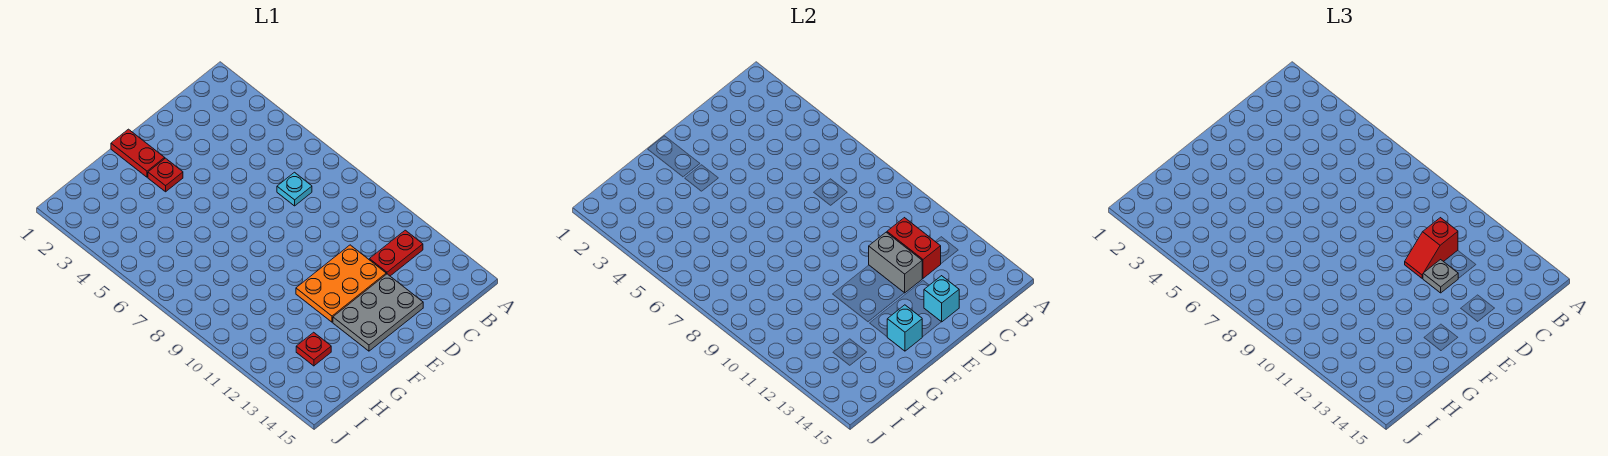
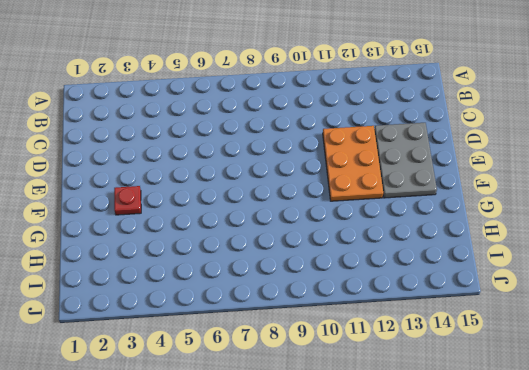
none -> red 1x2 plate [369,230,423,276]
none -> cyan 1x1 plate [277,172,312,206]
none -> red 1x2 plate [111,129,165,177]

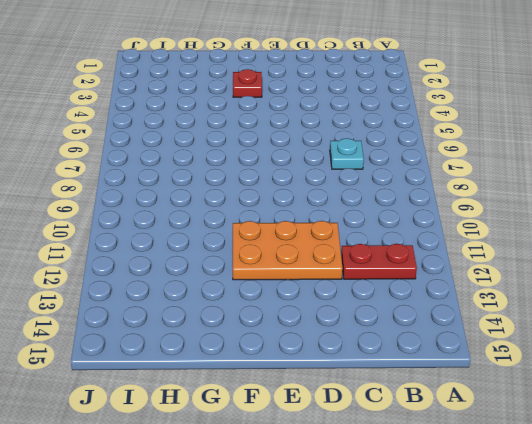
none -> grey 2x3 plate [333,274,423,351]
none -> red 1x2 plate [111,129,165,177]
none -> red 1x1 plate [296,332,331,366]

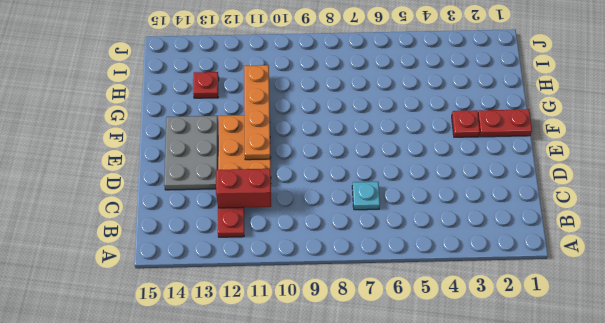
orange 1x4 plate [244,65,270,160] -> none
none -> grey 1x2 brick [869,232,922,293]
none -> cyan 1x1 brick [924,276,959,322]
none -> cyan 1x1 brick [887,305,922,351]

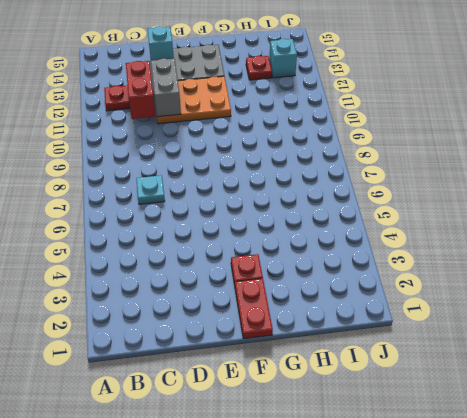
cyan 1x1 brick [269,39,297,78] -> cyan 1x1 brick moved to [887,305,922,351]
none -> red 1x2 slope [1405,218,1458,278]
none -> grey 1x1 plate [1423,260,1458,293]

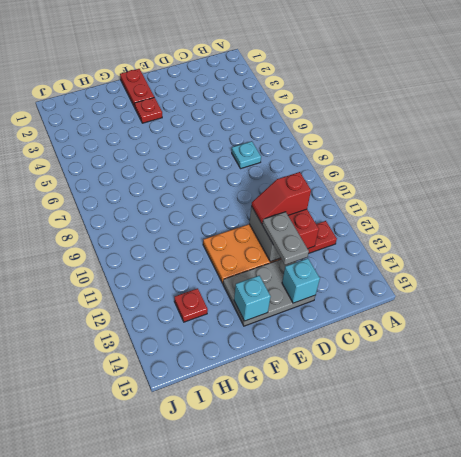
grey 1x2 plate [262,212,309,265] -> grey 1x1 plate [1423,260,1458,293]

